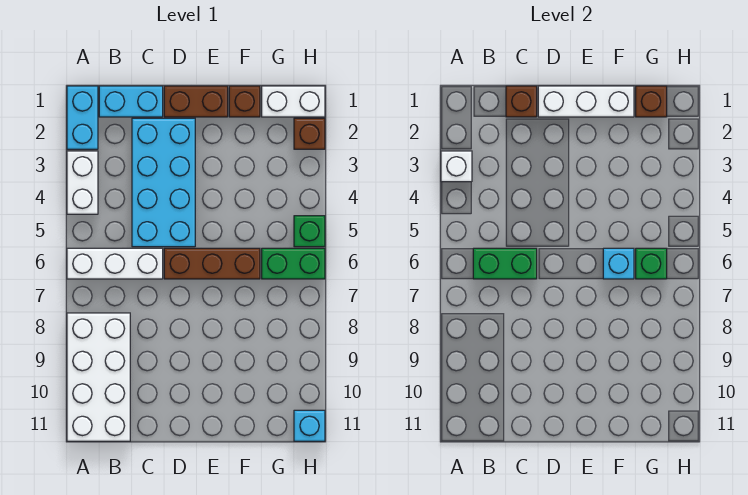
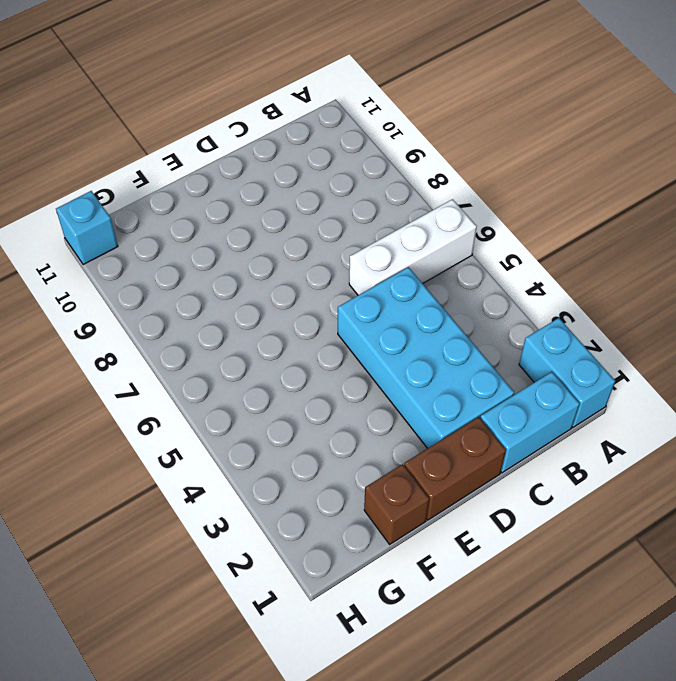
none -> white 1x2 brick [67,151,98,214]
none -> white 2x4 brick [67,313,130,441]
none -> brown 1x3 brick [164,248,260,279]

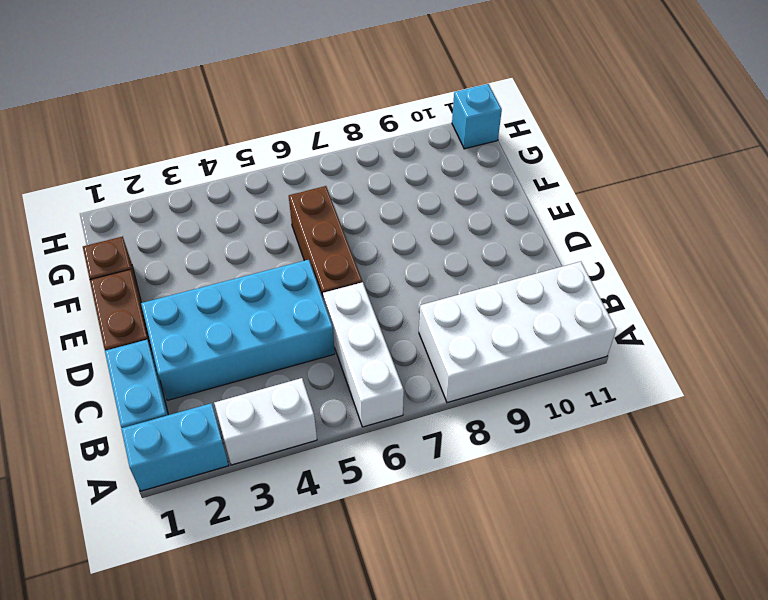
none -> white 1x2 brick [262,86,325,117]
none -> green 1x2 brick [262,248,325,279]
none -> brown 1x1 brick [294,118,325,149]

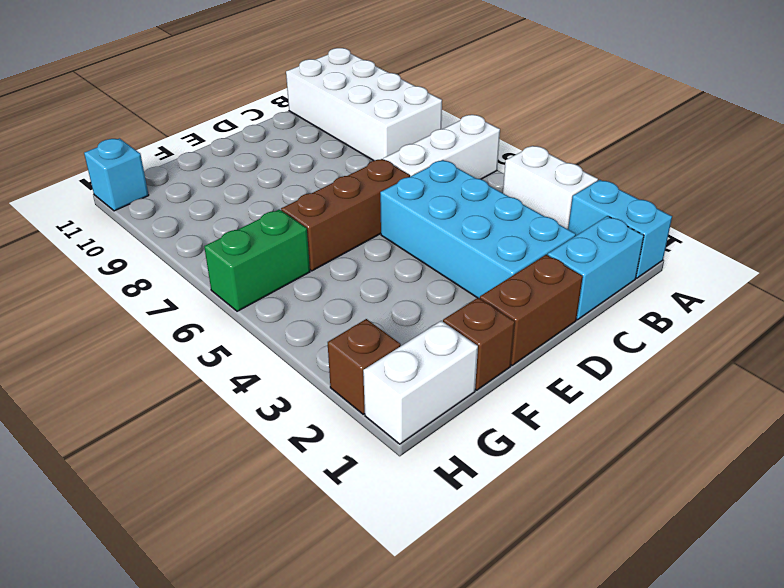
none -> green 1x1 brick [294,216,325,247]
none -> white 1x1 brick [441,151,472,182]
none -> green 1x2 brick [473,248,537,279]

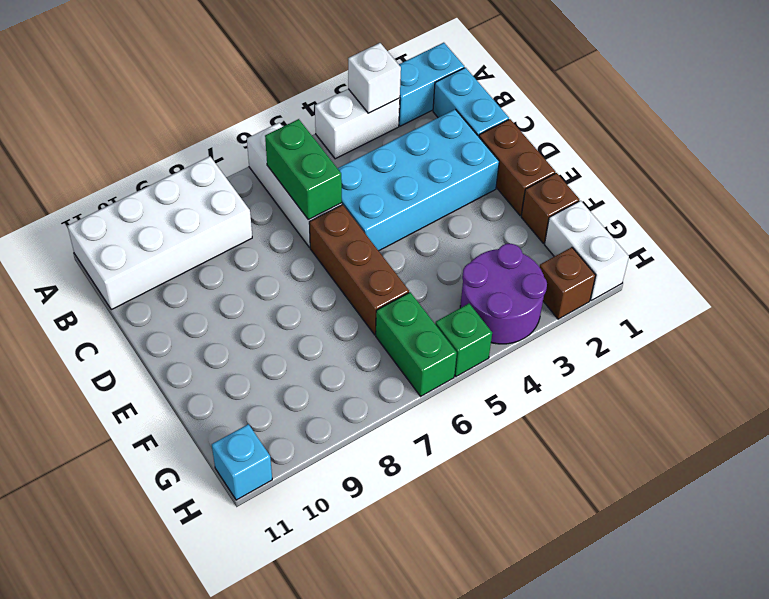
purple 2x2 round brick [460,244,547,344] -> none
none -> brown 1x1 brick [506,86,537,117]
none -> white 1x3 brick [538,86,634,117]
none -> cyan 1x1 brick [603,248,634,279]

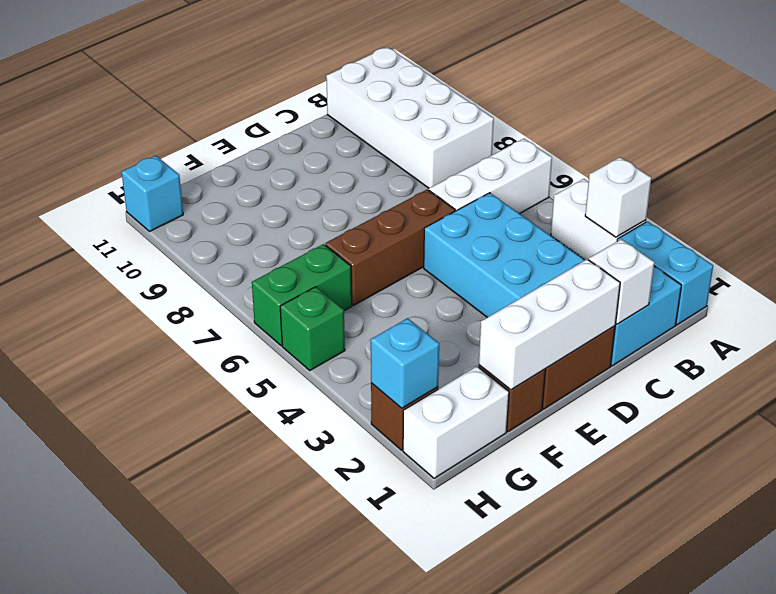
white 1x1 brick [589,239,655,324] -> brown 1x1 brick [506,86,537,117]
cyan 1x1 brick [371,318,439,408] -> cyan 1x1 brick moved to [603,248,634,279]
none -> green 1x2 brick [473,248,537,279]
none -> brown 1x1 brick [636,86,667,117]
none -> green 1x1 brick [636,248,667,279]

